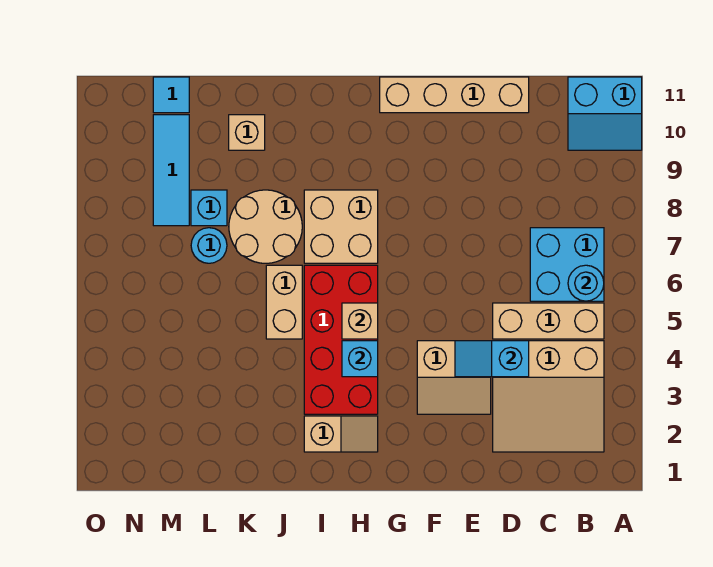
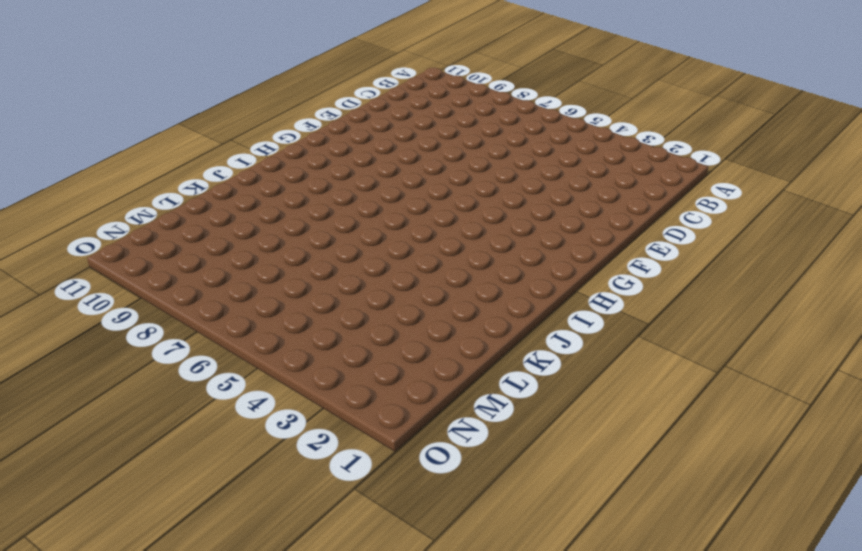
none -> cyan 2x2 slope [568,77,642,150]
none -> tan 3x3 slope [493,341,604,452]
none -> tan 1x3 brick [493,303,604,339]

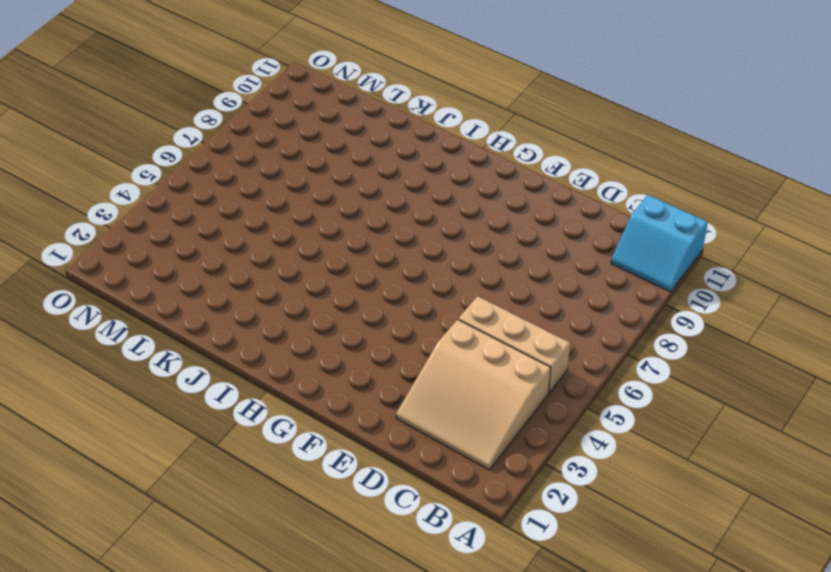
none -> cyan 2x2 brick [530,228,604,301]
none -> tan 1x4 brick [380,77,529,113]
none -> tan 2x2 slope [417,341,491,414]

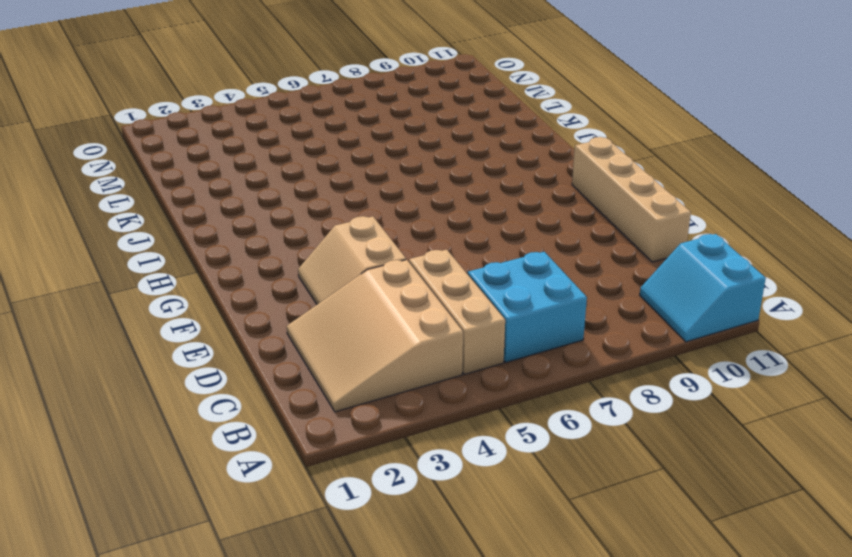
none -> tan 1x2 slope [304,416,378,452]
none -> red 2x4 brick [304,265,378,414]
none -> tan 2x2 brick [304,190,378,263]

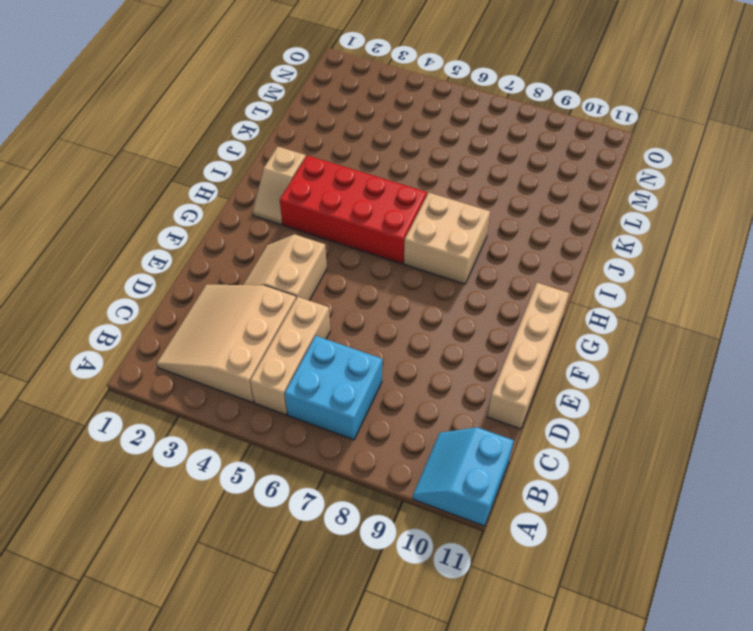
none -> tan 1x2 brick [266,265,302,339]
none -> tan 2x2 round brick [229,190,302,263]
none -> tan 1x1 brick [229,115,265,150]

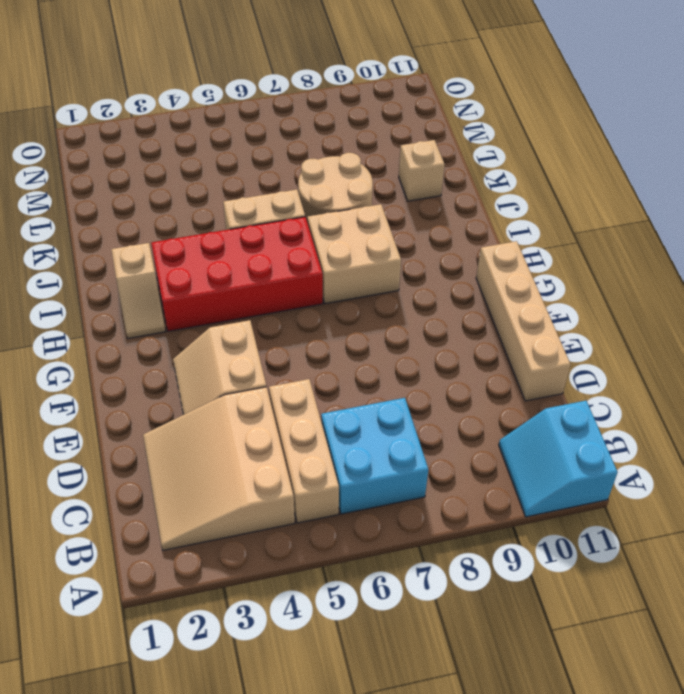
none -> cyan 1x1 round brick [191,228,227,263]
none -> cyan 1x1 brick [191,190,227,226]
none -> cyan 1x3 tile [153,115,189,226]

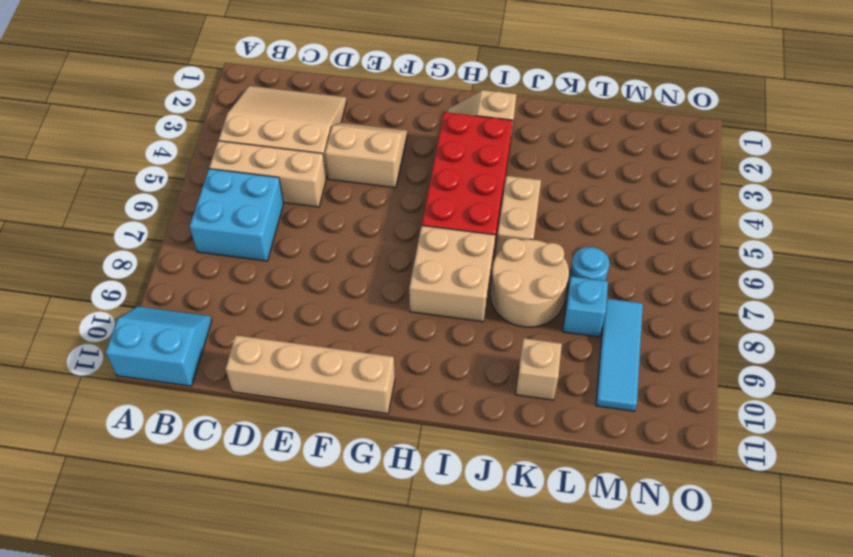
none -> cyan 1x1 tile [153,77,189,113]
none -> cyan 1x1 round brick [568,265,604,301]
none -> cyan 1x2 slope [455,341,529,377]

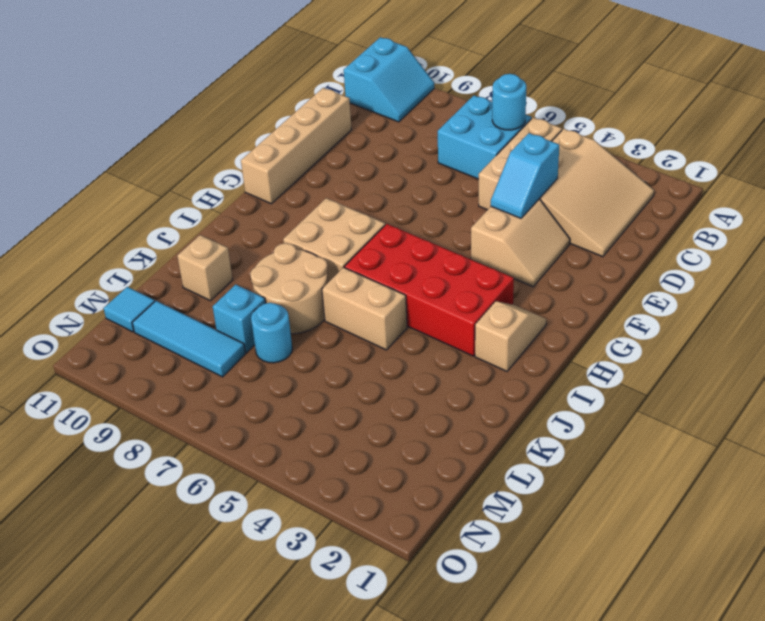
none -> cyan 1x1 brick [342,341,378,377]
none -> tan 1x1 brick [342,303,378,339]

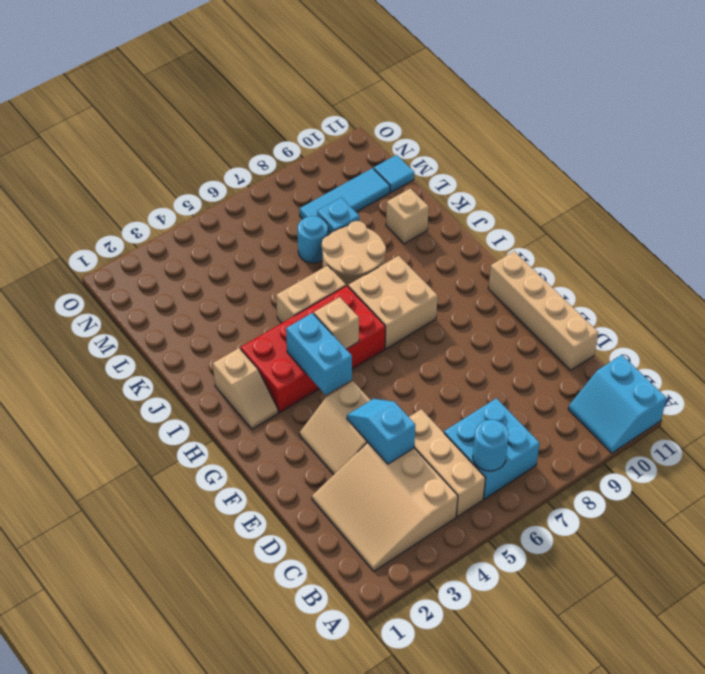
cyan 1x2 brick [286,313,352,395] -> cyan 1x1 brick [342,341,378,377]

